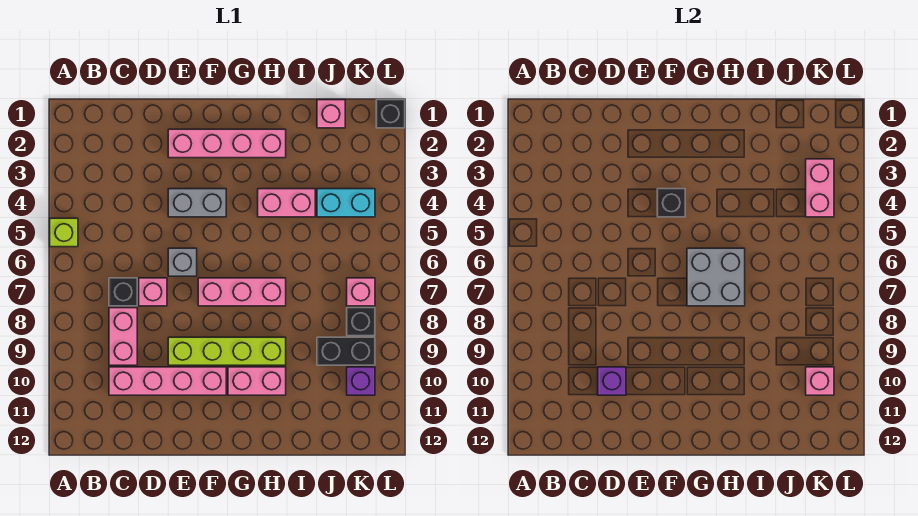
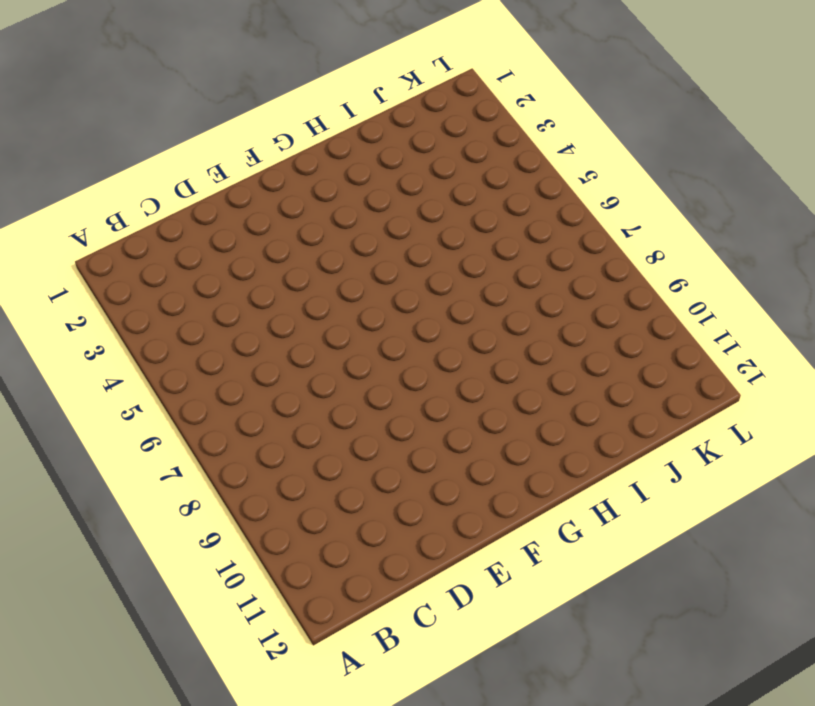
none -> lime 1x1 brick [50,218,78,247]
none -> black 1x1 brick [109,278,137,306]
none -> pink 1x2 brick [109,308,137,365]

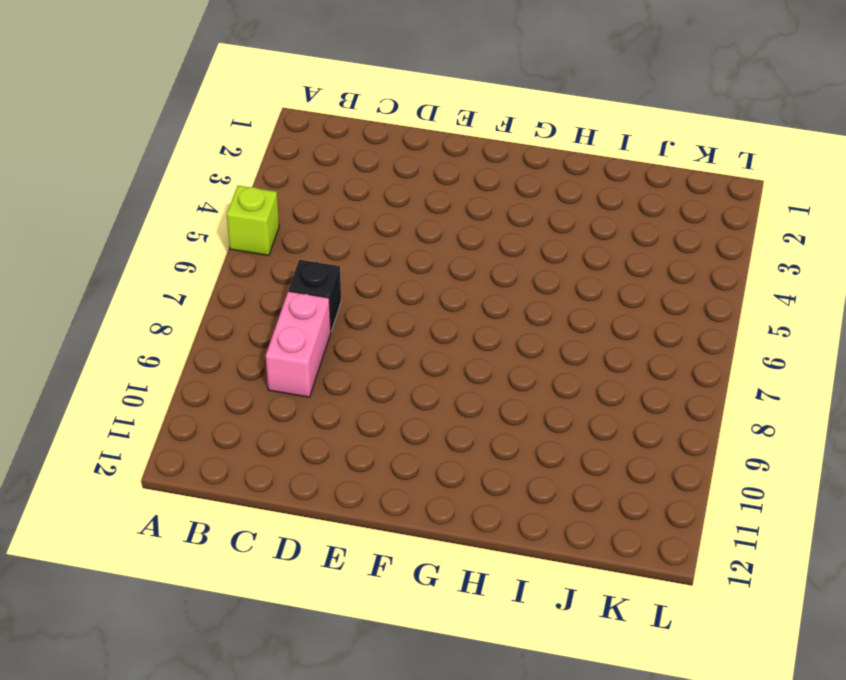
none -> pink 1x4 brick [109,367,226,395]
none -> pink 1x1 brick [139,278,167,306]
none -> pink 1x4 brick [168,129,286,158]

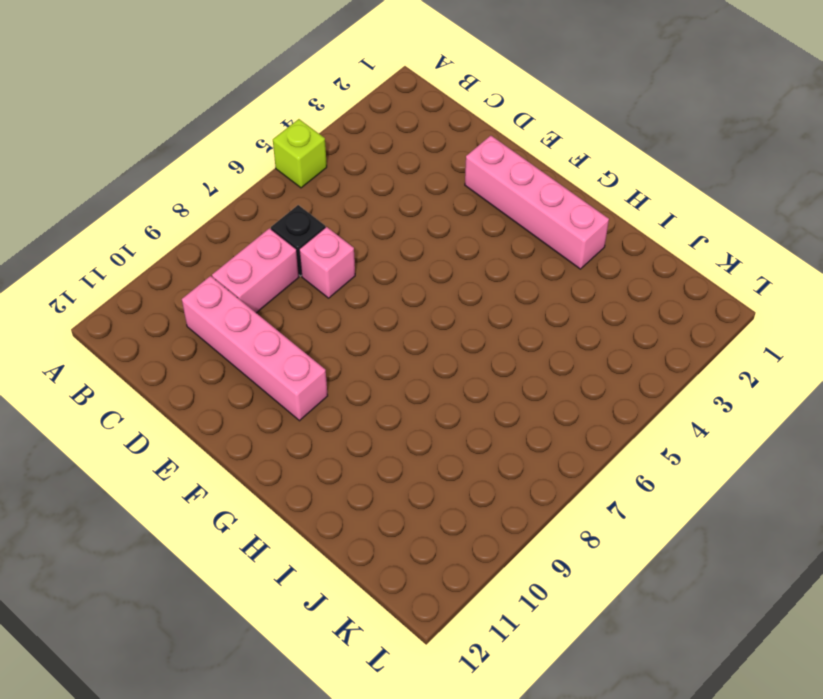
none -> grey 1x2 brick [168,189,226,217]
none -> grey 1x1 brick [168,248,197,276]
none -> lime 1x4 brick [168,337,286,365]

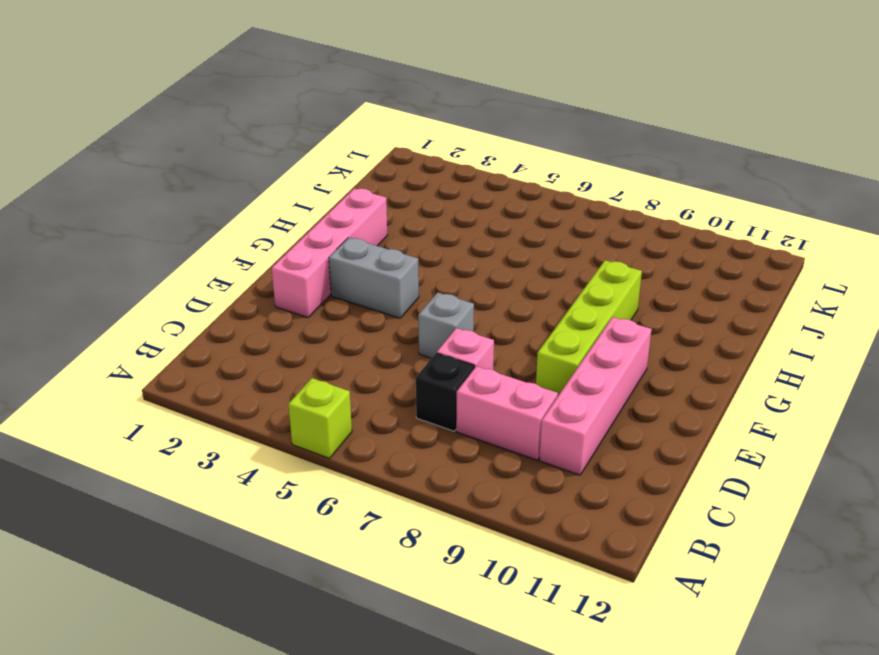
grey 1x2 brick [329,237,419,318] -> grey 1x2 brick turned to [168,189,226,217]
none -> pink 1x3 brick [198,278,286,306]
none -> pink 1x2 brick [228,367,286,395]
none -> pink 1x2 brick [258,189,315,217]

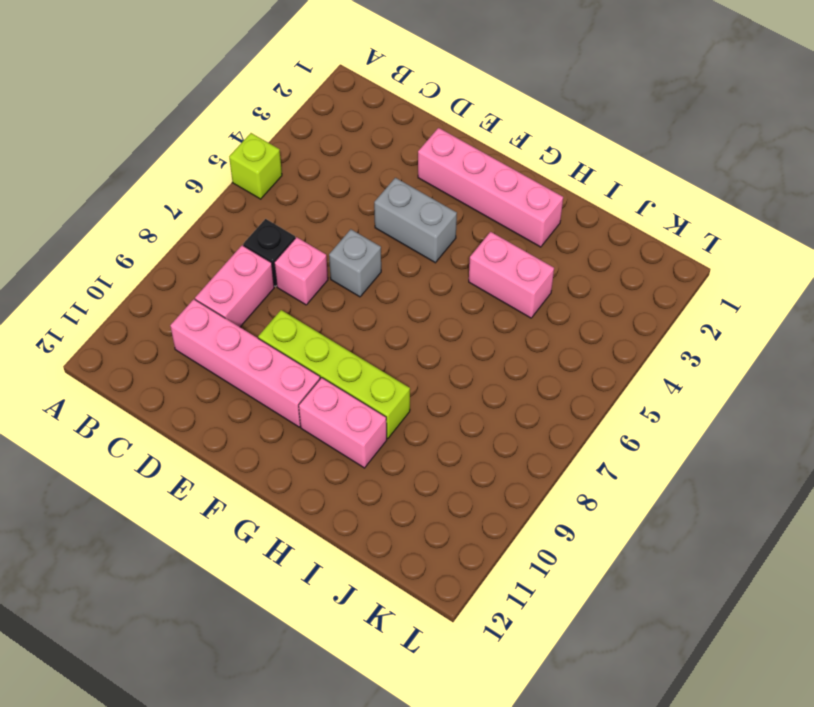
none -> pink 1x3 brick [198,278,286,306]
none -> pink 1x1 brick [317,100,345,128]
none -> cyan 1x2 brick [317,189,375,217]

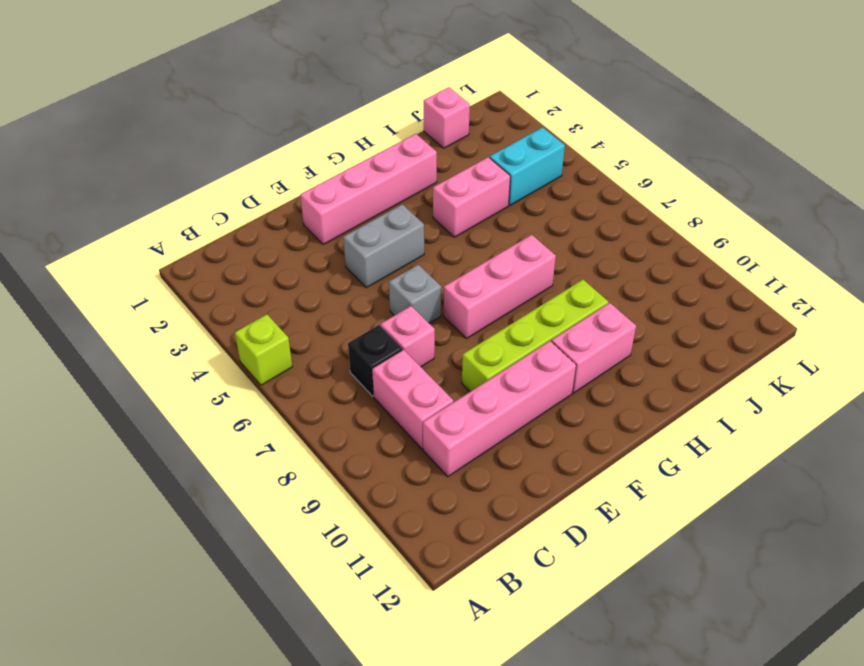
none -> black 1x2 brick [317,337,375,365]
none -> pink 1x1 brick [347,278,375,306]
none -> black 1x1 brick [347,308,375,336]

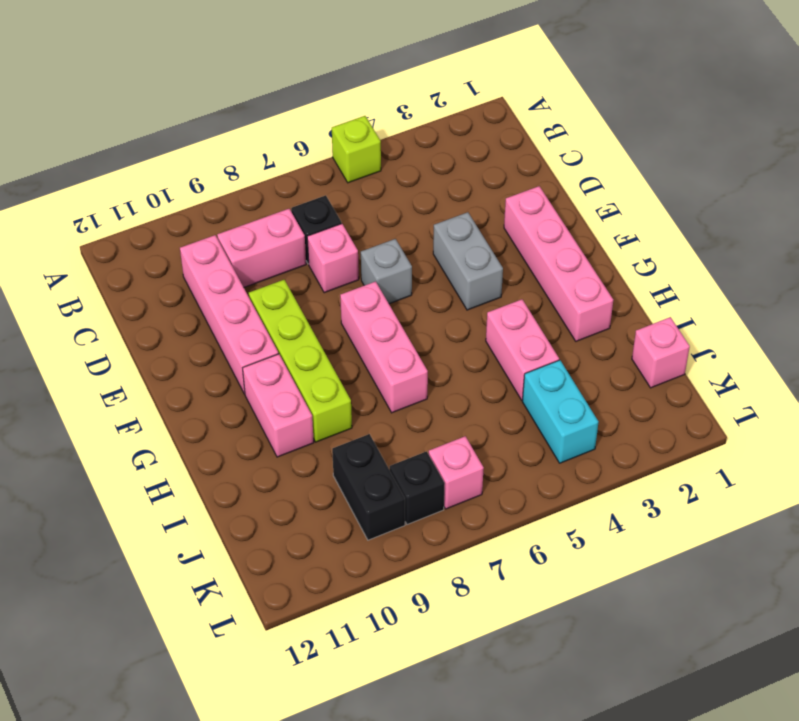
none -> purple 1x1 brick [347,367,375,395]
none -> black 1x1 brick [376,100,405,128]
none -> purple 1x1 brick [598,367,626,395]

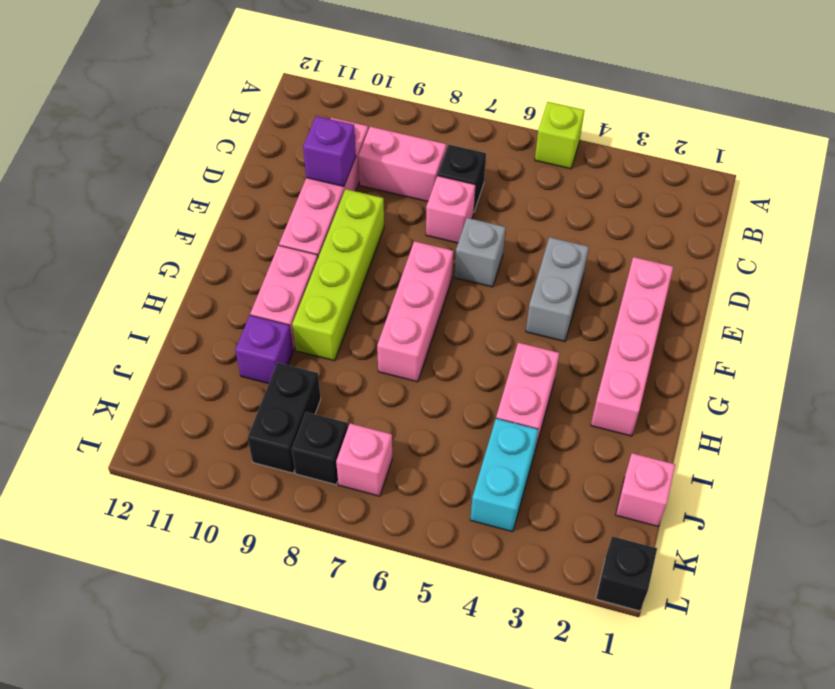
purple 1x1 brick [235,315,293,384] -> purple 1x1 brick moved to [347,367,375,395]
none -> black 1x1 brick [657,189,685,217]
none -> grey 2x2 brick [687,248,745,306]
none -> pink 1x2 brick [806,159,834,217]

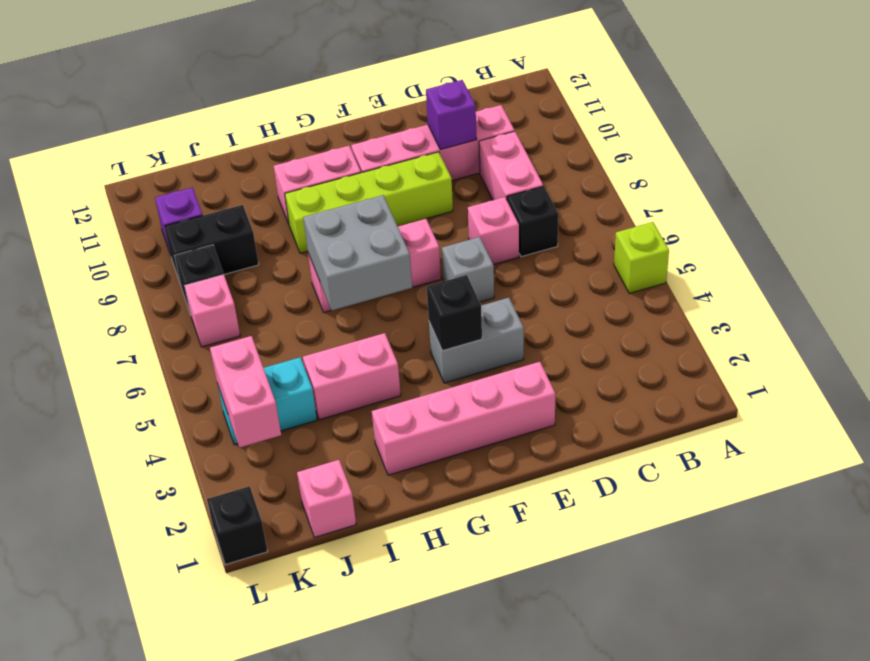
none -> pink 1x1 brick [806,367,834,395]

